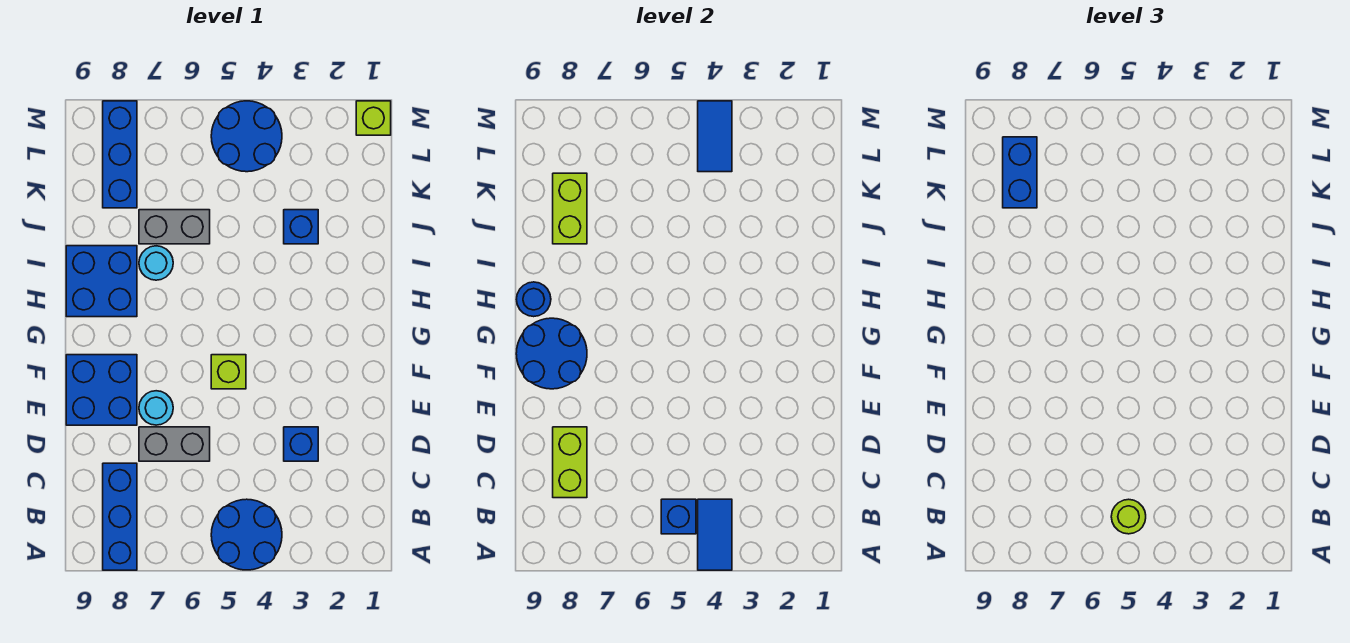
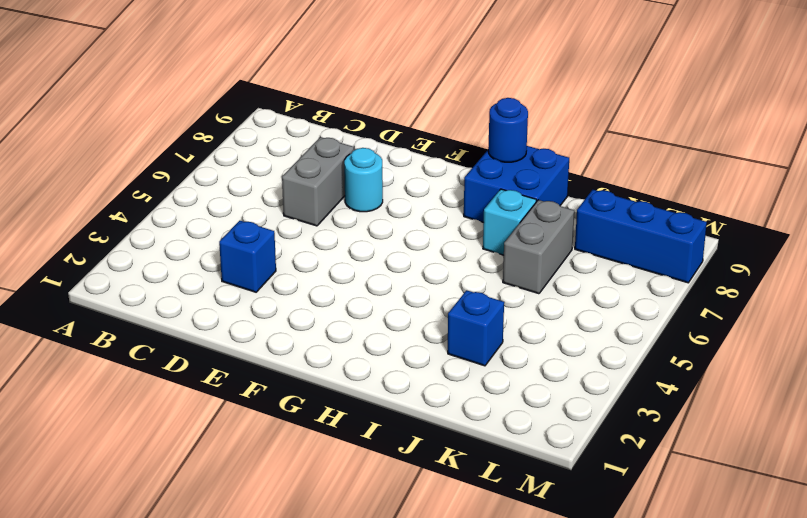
cyan 1x1 brick [483,189,536,255] -> cyan 1x1 round brick [139,246,173,280]
none -> blue 2x2 round brick [211,499,282,570]
none -> blue 1x3 brick [103,463,137,570]
none -> blue 2x2 brick [66,355,137,425]

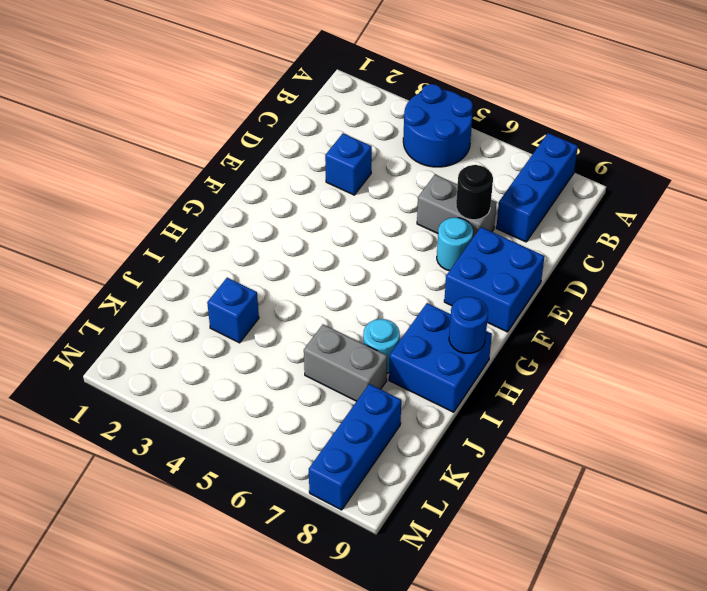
black 1x1 round brick [456,165,493,220] -> none
none -> lime 1x1 brick [211,355,246,389]
none -> blue 2x2 round brick [211,101,282,172]
none -> lime 1x1 brick [356,101,391,135]

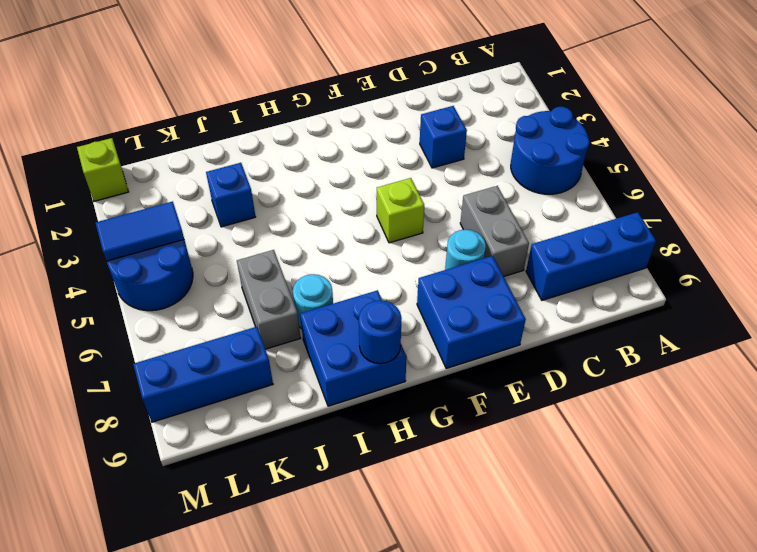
none -> blue 1x2 tile [698,499,732,570]
none -> blue 1x1 brick [661,499,696,534]
none -> lime 1x2 brick [553,427,587,498]

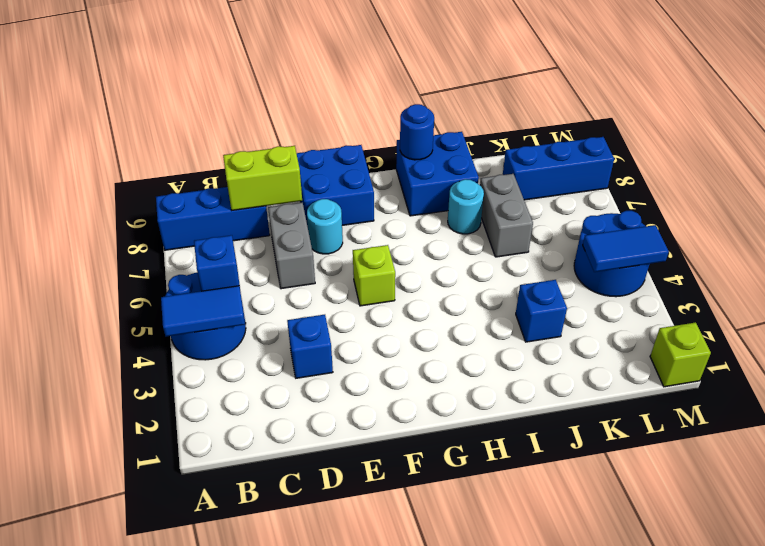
none -> blue 2x2 round brick [516,318,587,389]
none -> lime 1x2 brick [553,173,587,244]
none -> lime 1x1 round brick [1111,499,1146,534]

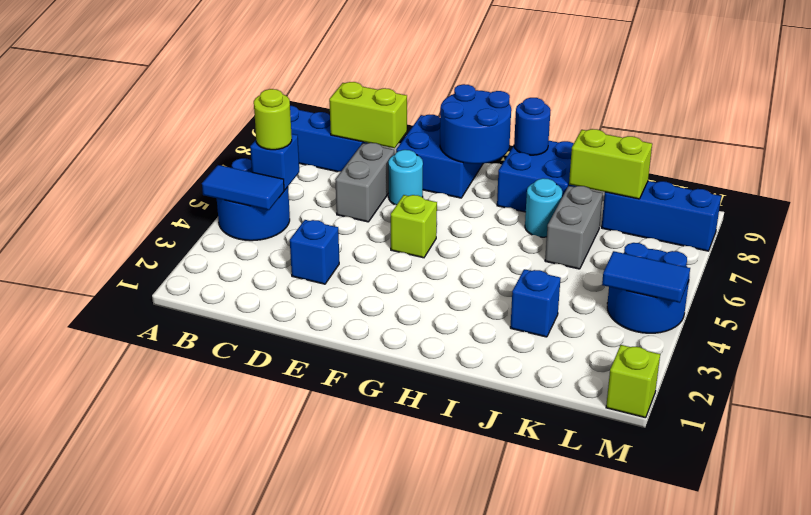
none -> blue 1x2 brick [1003,137,1037,208]

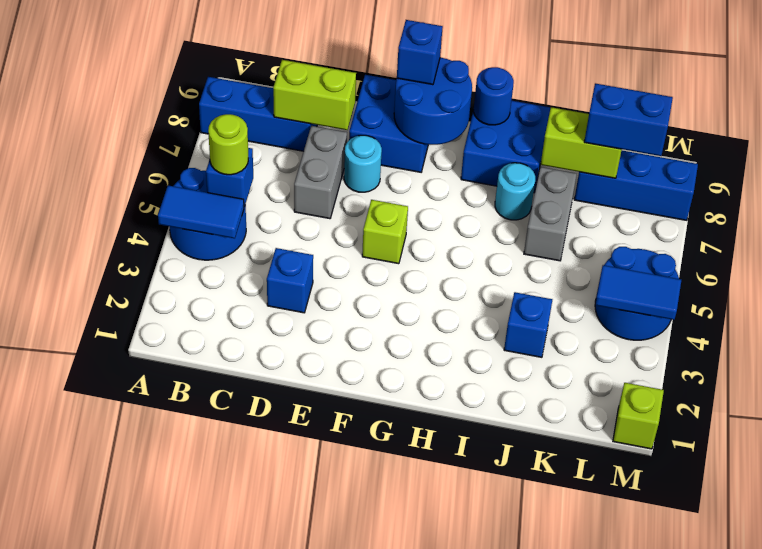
blue 1x1 brick [397,20,443,85] -> none

